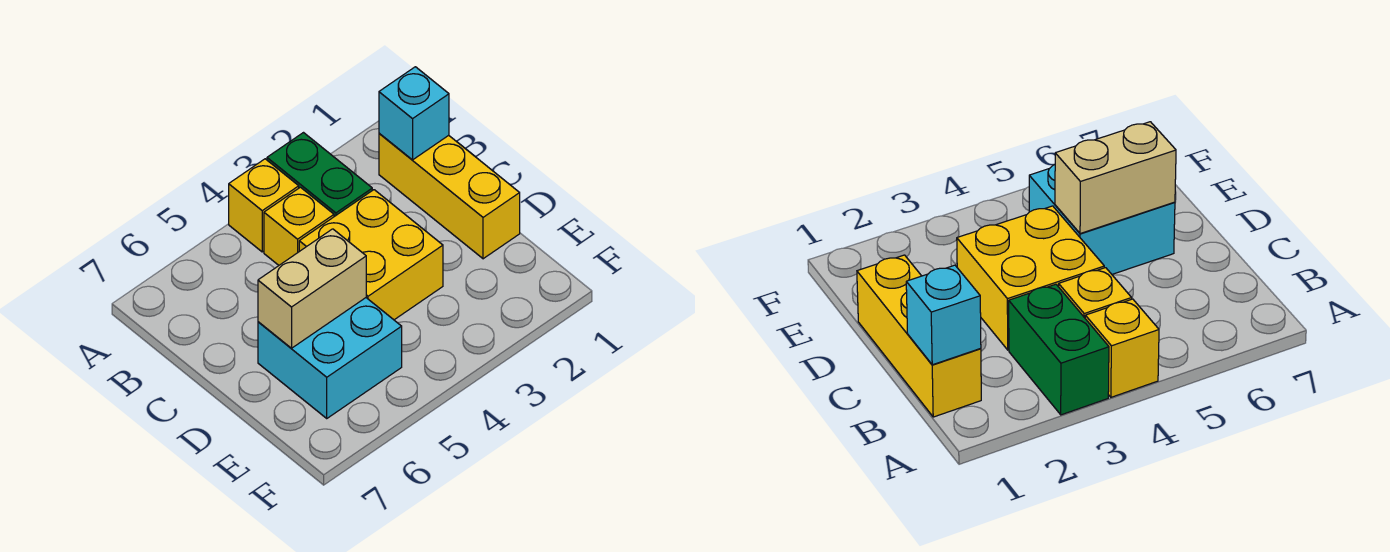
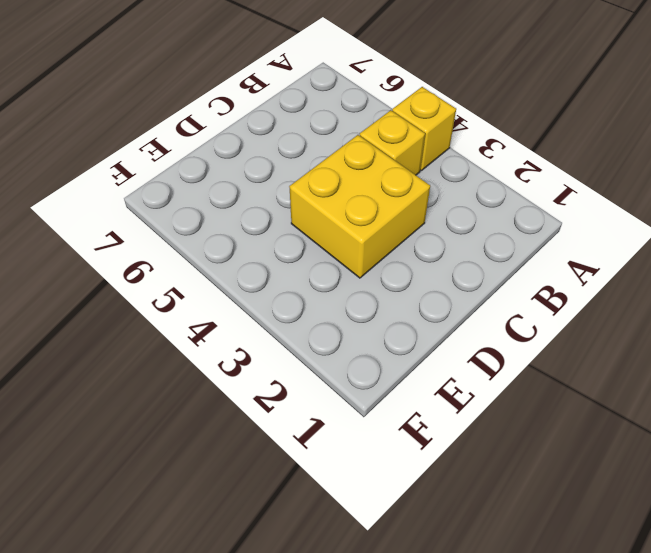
none -> green 1x2 brick [267,133,372,217]
none -> yellow 1x3 brick [379,133,520,259]

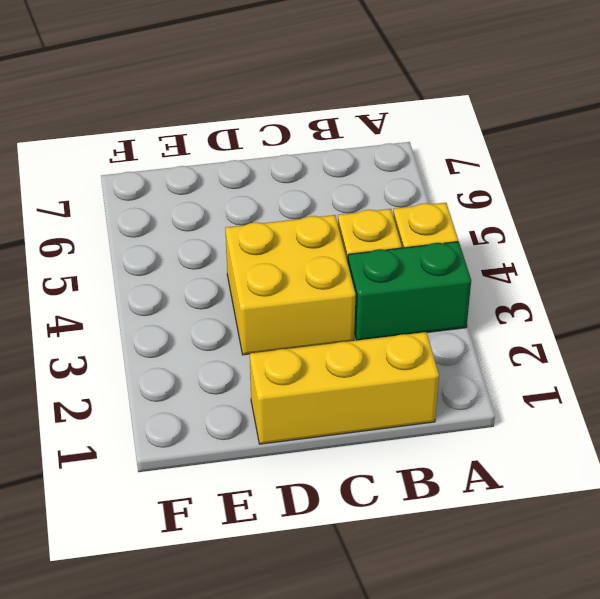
none -> cyan 2x2 brick [258,298,402,418]
none -> cyan 1x1 brick [379,67,449,160]

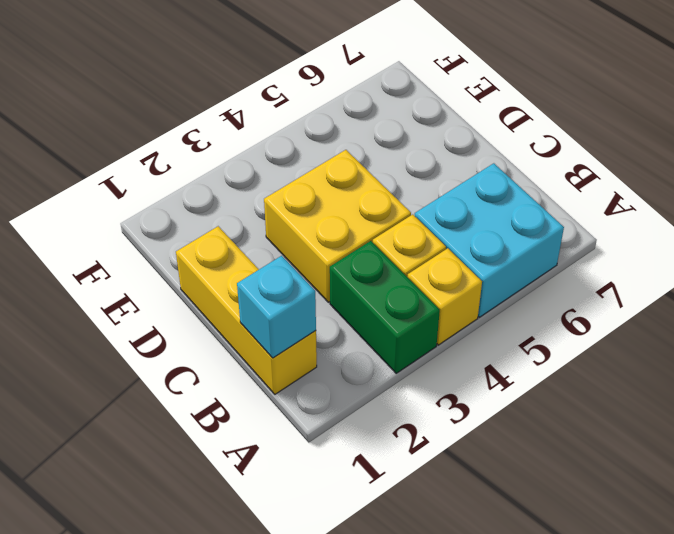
cyan 2x2 brick [415,163,564,317] -> cyan 2x2 brick moved to [258,298,402,418]
none -> tan 1x2 brick [258,229,366,348]

